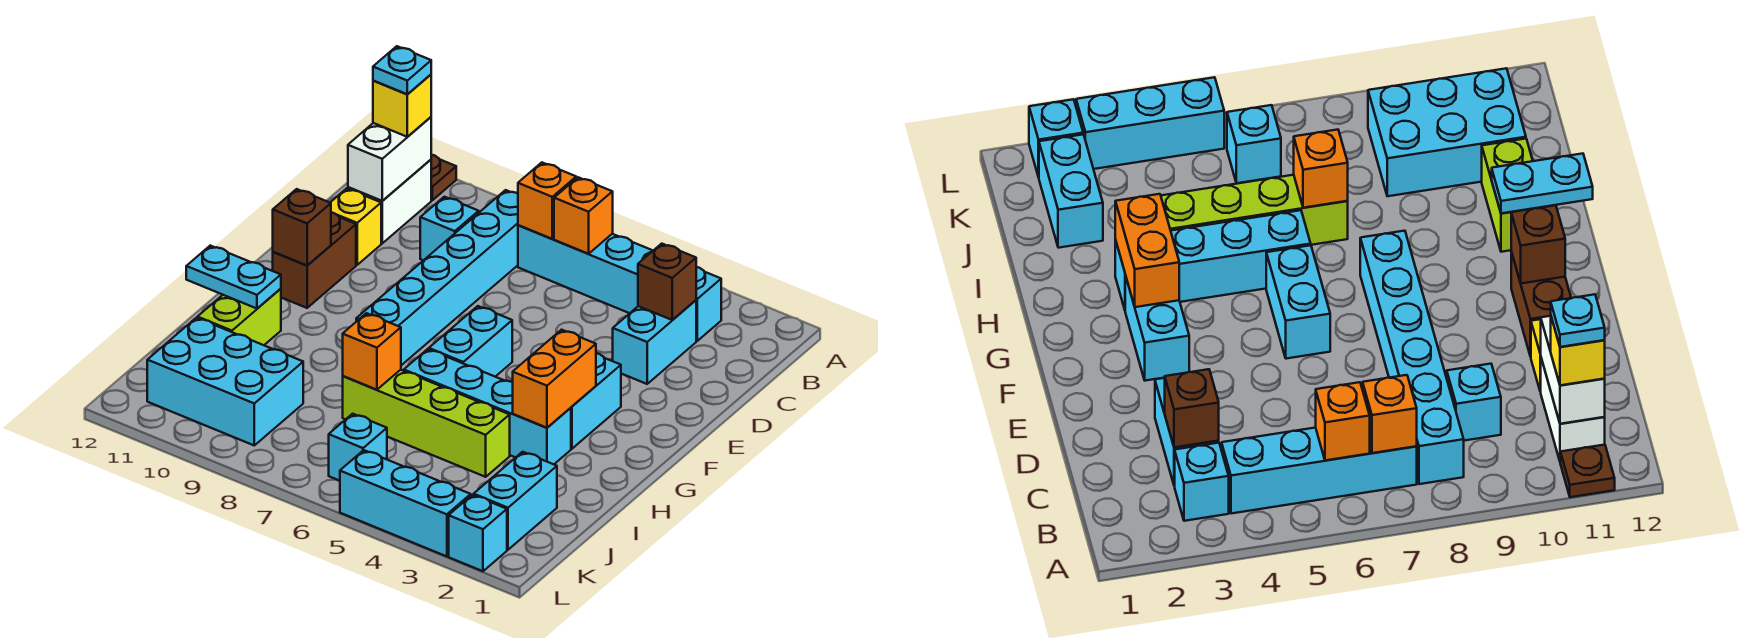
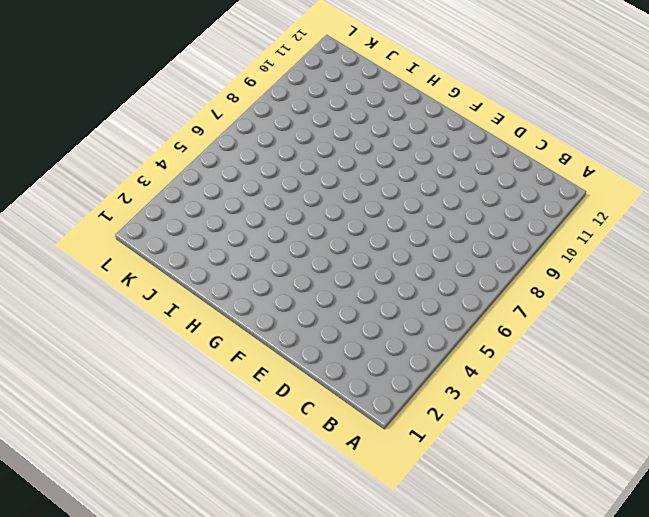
none -> brown 1x1 plate [431,155,456,200]
none -> cyan 1x1 brick [696,267,721,341]
none -> cyan 1x4 brick [518,225,653,313]

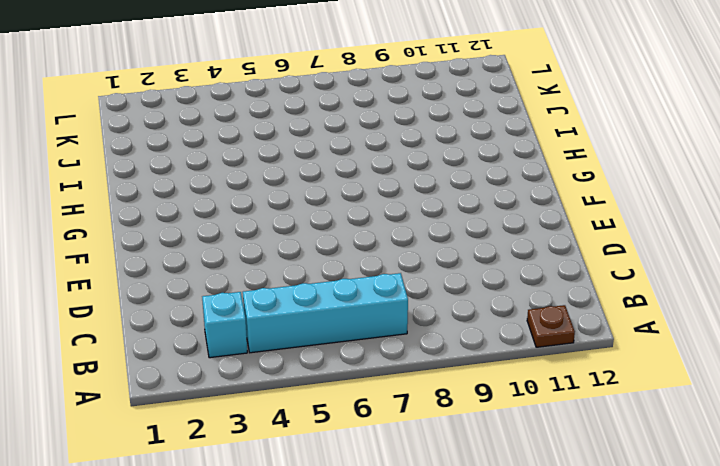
none -> cyan 1x6 brick [356,190,518,365]
none -> white 1x2 brick [348,160,431,243]
none -> cyan 1x2 brick [613,300,696,384]

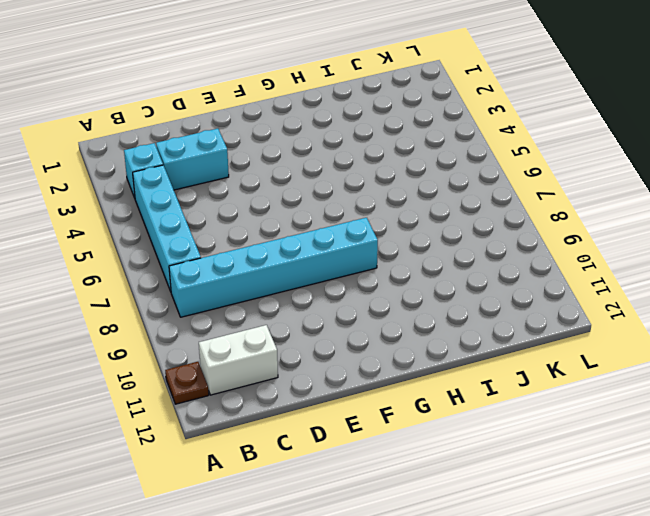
none -> cyan 1x1 brick [420,197,479,260]
none -> yellow 1x1 brick [330,188,381,265]
none -> brown 1x2 brick [273,213,356,308]

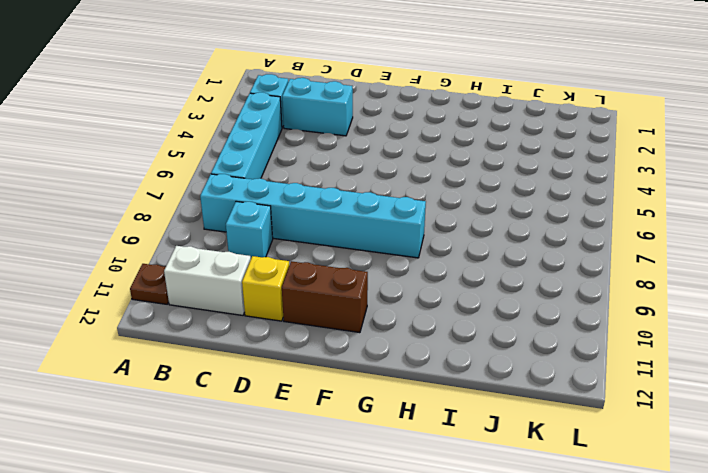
none -> cyan 1x2 brick [571,353,621,449]
none -> cyan 1x2 brick [429,306,512,377]
none -> cyan 1x4 brick [404,349,571,464]

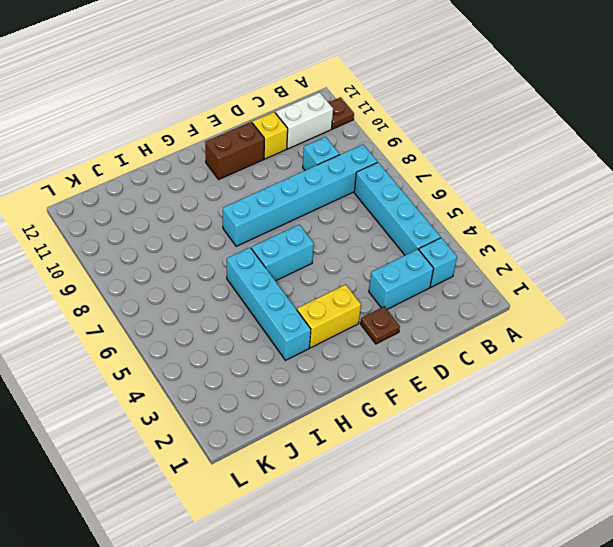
brown 1x1 plate [361,307,400,344] -> none
yellow 1x2 brick [297,284,361,348] -> cyan 1x2 brick [571,353,621,449]
none -> lime 1x2 brick [198,289,281,345]
none -> lime 1x4 brick [343,370,510,477]
none -> cyan 1x2 brick [474,452,557,550]

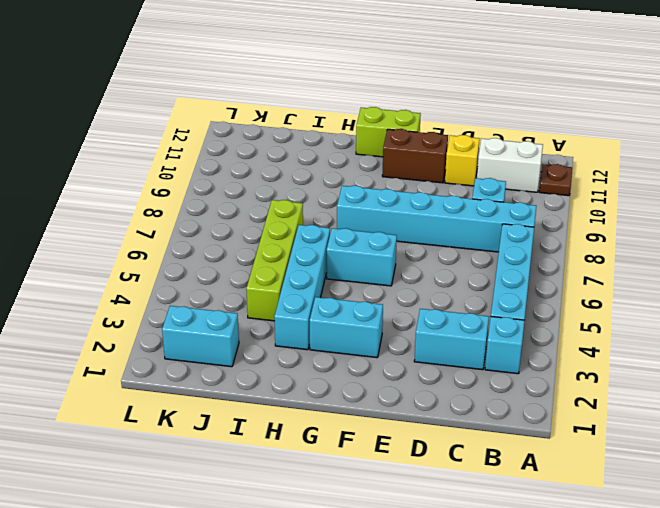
lime 1x2 brick [356,107,421,157] -> lime 1x2 brick moved to [198,289,281,345]
none -> cyan 2x3 brick [147,318,303,445]
none -> cyan 1x1 brick [329,414,387,481]
none -> cyan 1x1 brick [449,495,507,571]

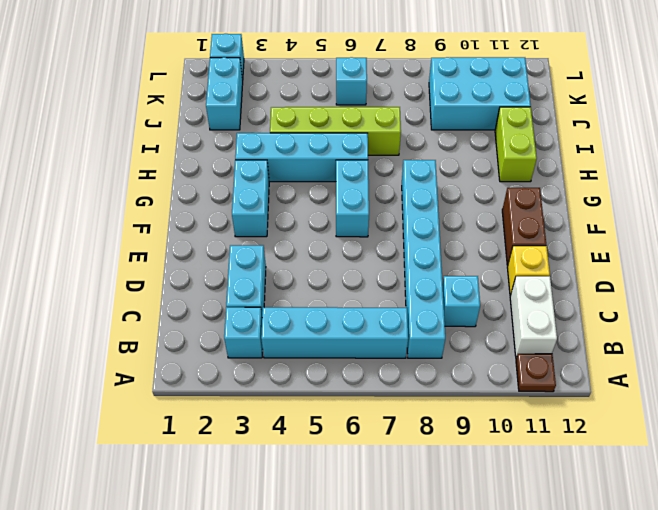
none -> cyan 1x3 brick [340,450,471,556]
none -> orange 1x1 brick [554,177,613,254]
none -> orange 1x1 brick [518,163,576,239]

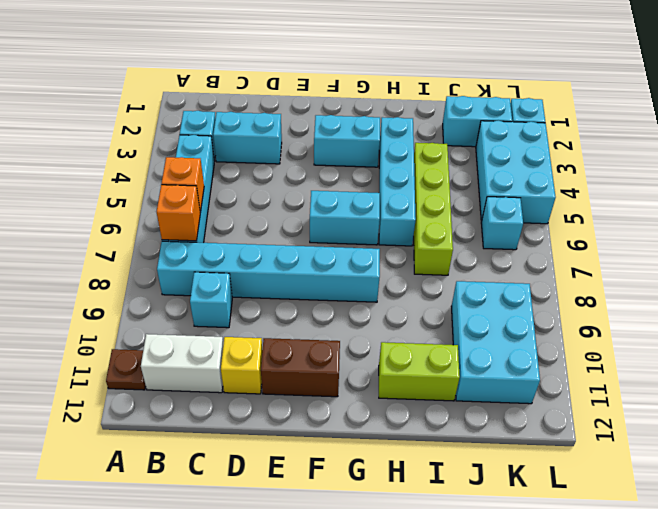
cyan 2x3 brick [476,120,556,224] -> cyan 1x3 brick [340,450,471,556]
none -> white 1x2 brick [348,117,431,201]
none -> brown 1x1 brick [638,244,696,320]
none -> brown 1x1 brick [273,189,331,266]

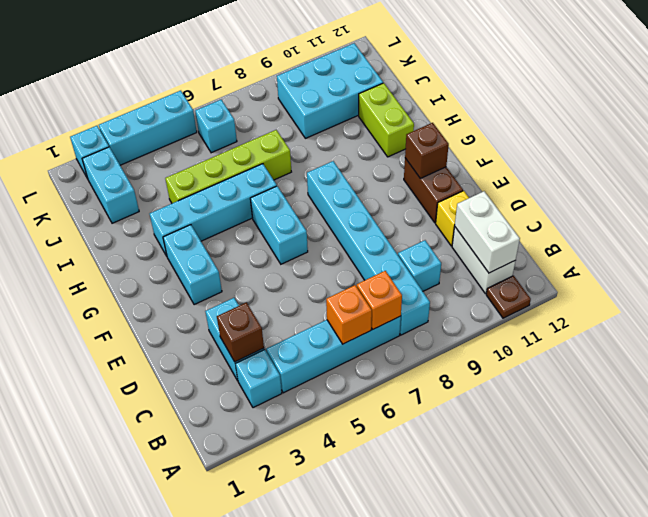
none -> orange 1x2 brick [513,330,596,428]
none -> cyan 1x2 plate [186,246,281,309]
none -> orange 1x1 brick [343,313,401,390]

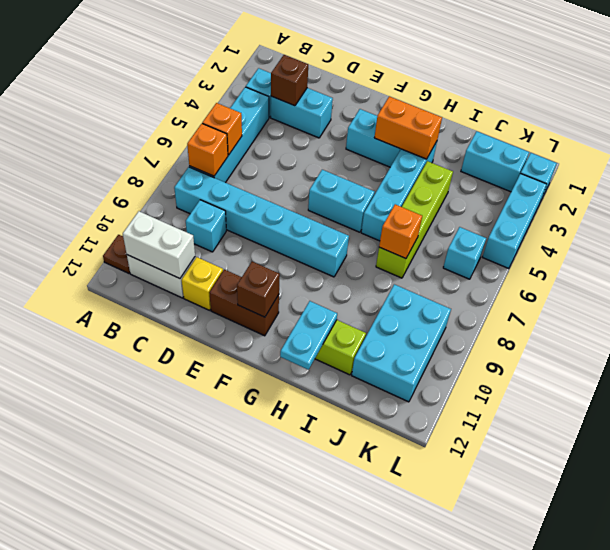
none -> yellow 1x1 brick [373,75,431,137]
none -> cyan 1x1 plate [373,46,431,94]

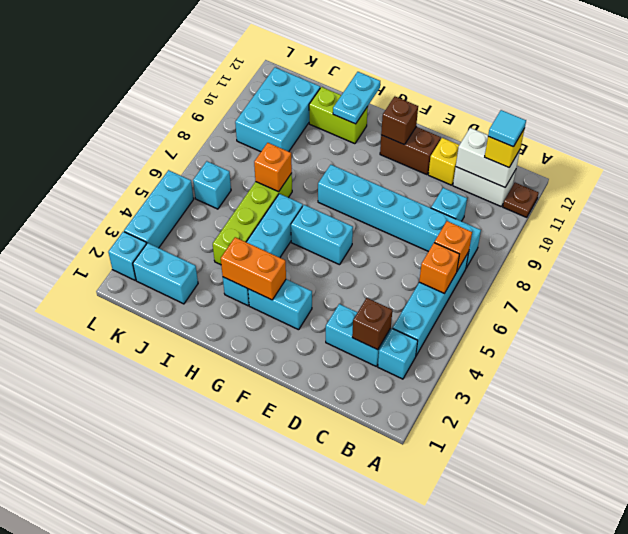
cyan 1x1 tile [488,110,526,147] -> cyan 1x1 plate [373,46,431,94]

